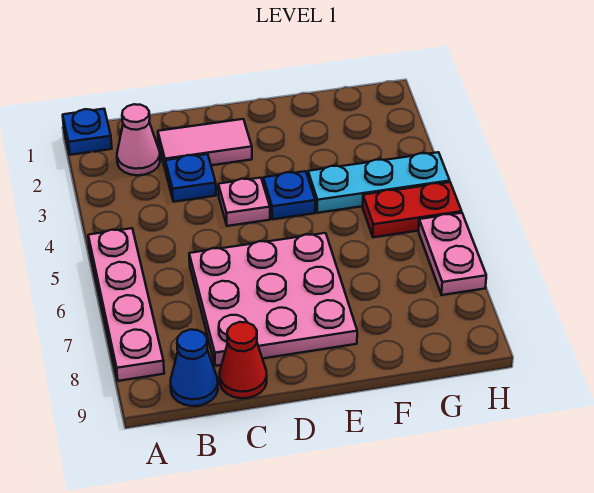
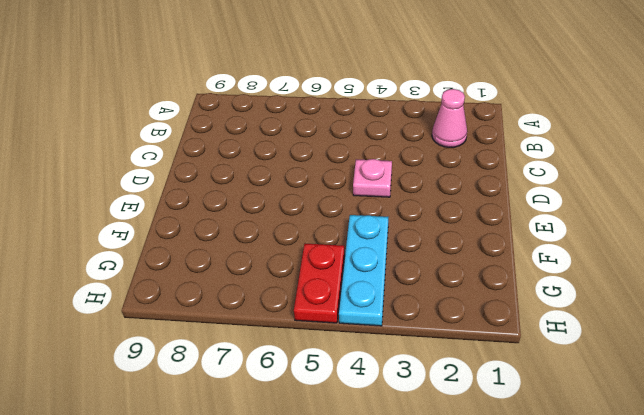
none -> blue 1x1 plate [63,109,112,155]
none -> pink 1x4 plate [88,228,164,381]
none -> blue 1x1 cone [171,330,218,406]

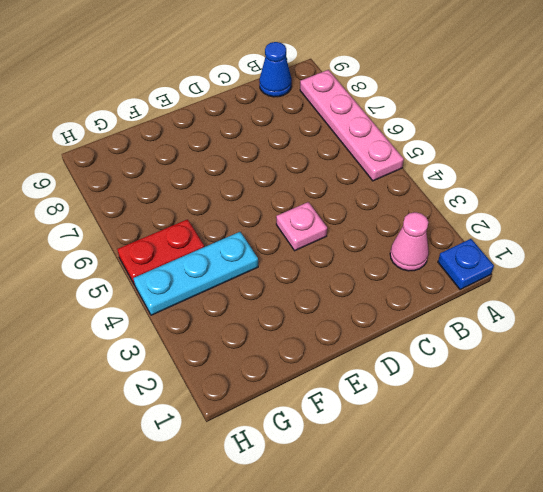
none -> pink 1x2 tile [158,119,252,171]
none -> blue 1x1 plate [165,154,216,202]
none -> pink 3x3 plate [189,233,357,366]

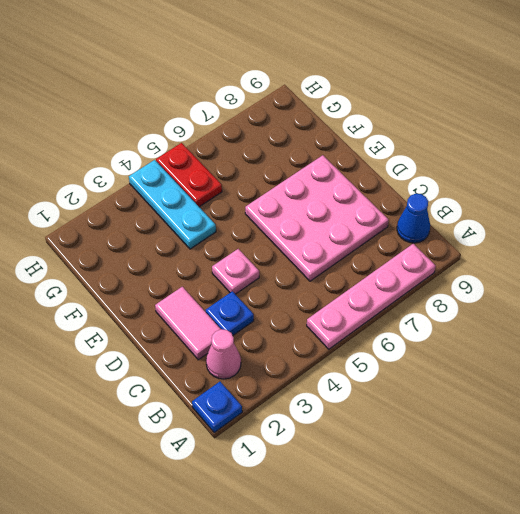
none -> red 1x1 cone [220,322,267,398]
none -> blue 1x1 plate [263,171,315,219]
none -> pink 1x2 plate [419,213,486,295]

